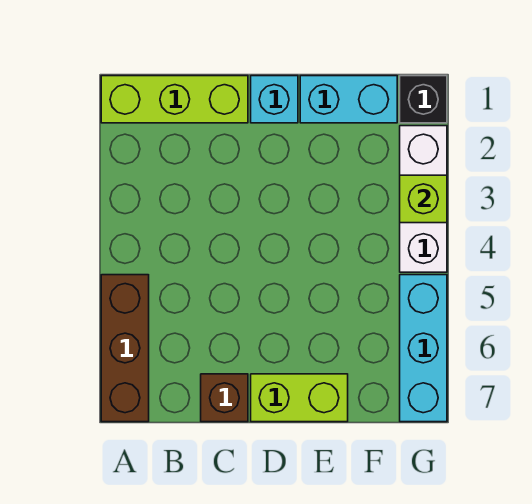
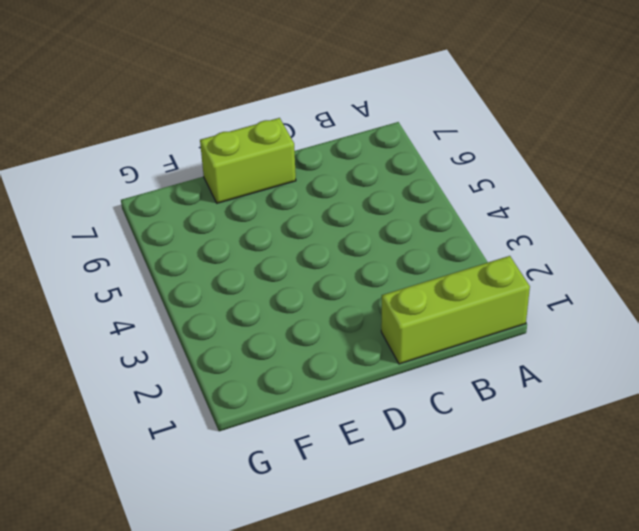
none -> brown 1x3 brick [101,275,149,422]
none -> brown 1x1 brick [201,374,248,422]

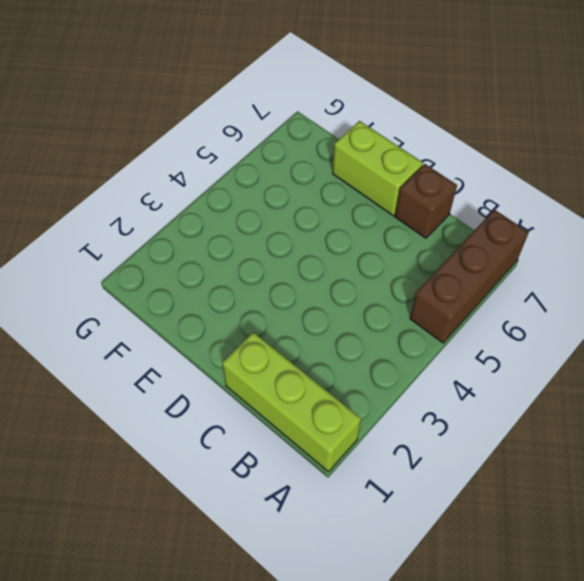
none -> cyan 1x1 brick [251,76,298,123]
none -> cyan 1x2 brick [300,76,397,123]

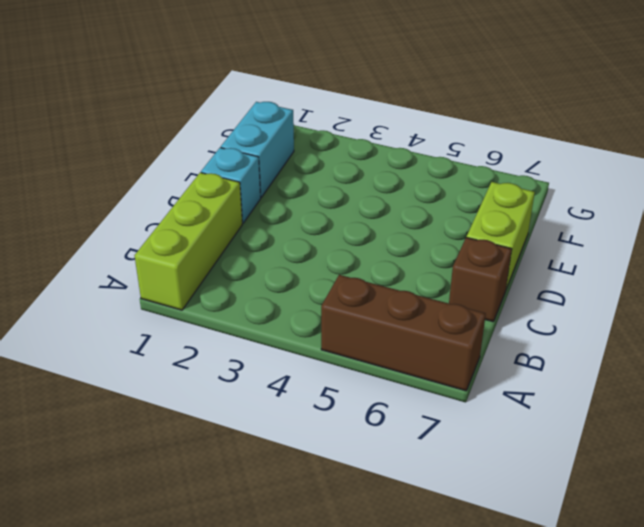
none -> black 1x1 brick [400,76,447,123]
none -> white 1x3 brick [400,126,447,272]

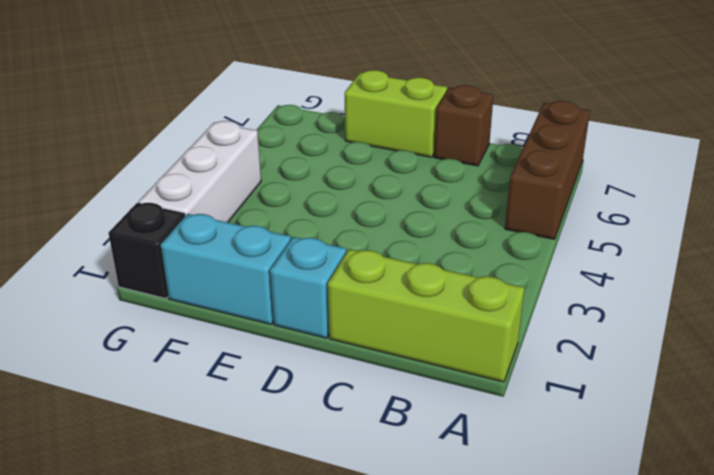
none -> cyan 1x3 brick [400,275,447,422]
none -> lime 1x1 brick [400,175,447,223]

